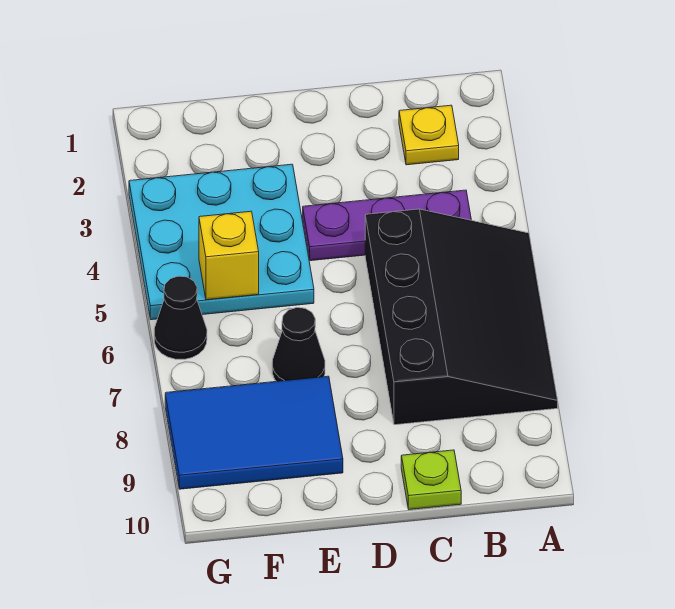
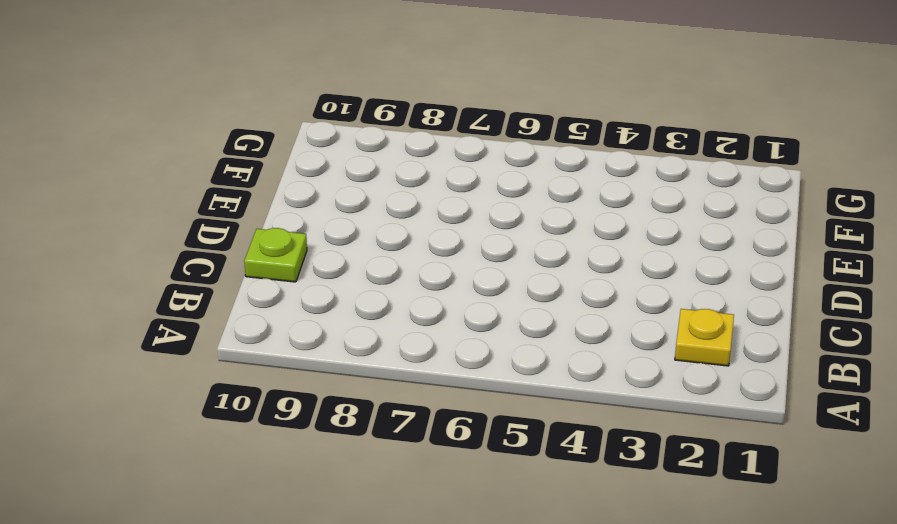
none -> black 3x4 slope [365,209,558,425]
none -> purple 1x3 plate [303,190,471,261]

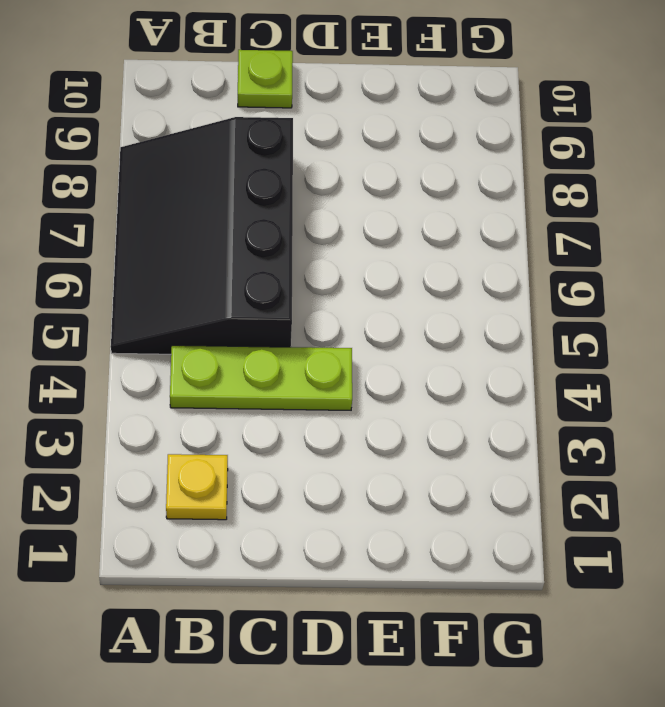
lime 1x3 plate [170,345,352,410] -> purple 1x3 plate [303,190,471,261]
none -> cyan 3x3 plate [129,164,314,320]
none -> black 1x1 cone [272,308,325,381]

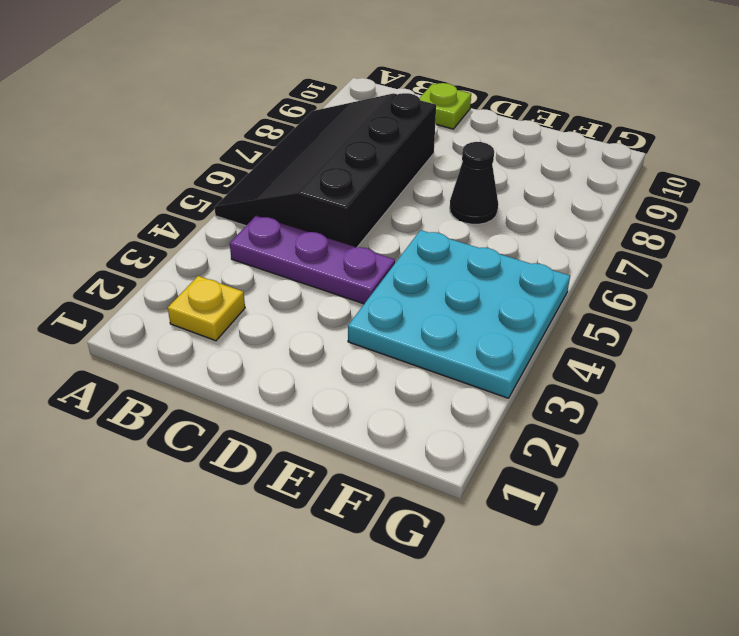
none -> blue 2x3 tile [165,376,343,489]
none -> black 1x1 cone [154,276,207,359]

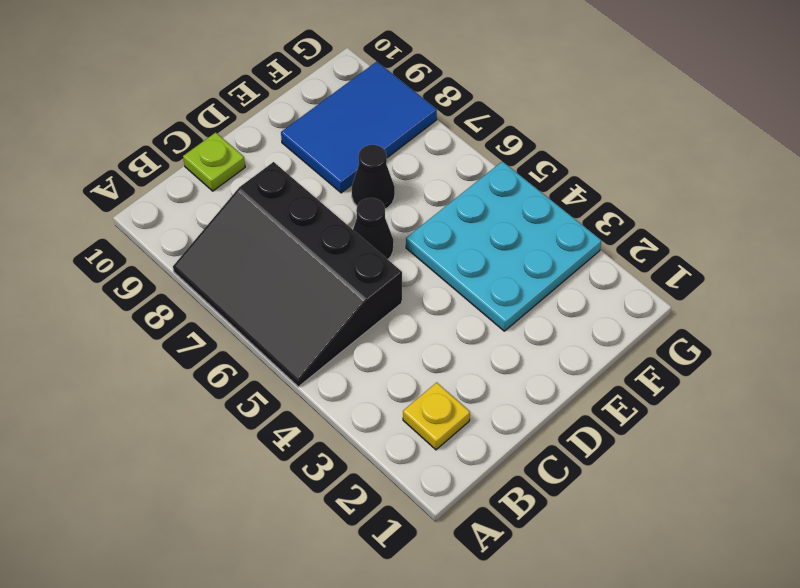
black 1x1 cone [353,198,394,259] -> black 1x1 cone moved to [154,276,207,359]
none -> purple 1x3 plate [303,190,471,261]
none -> yellow 1x1 brick [199,211,259,300]

